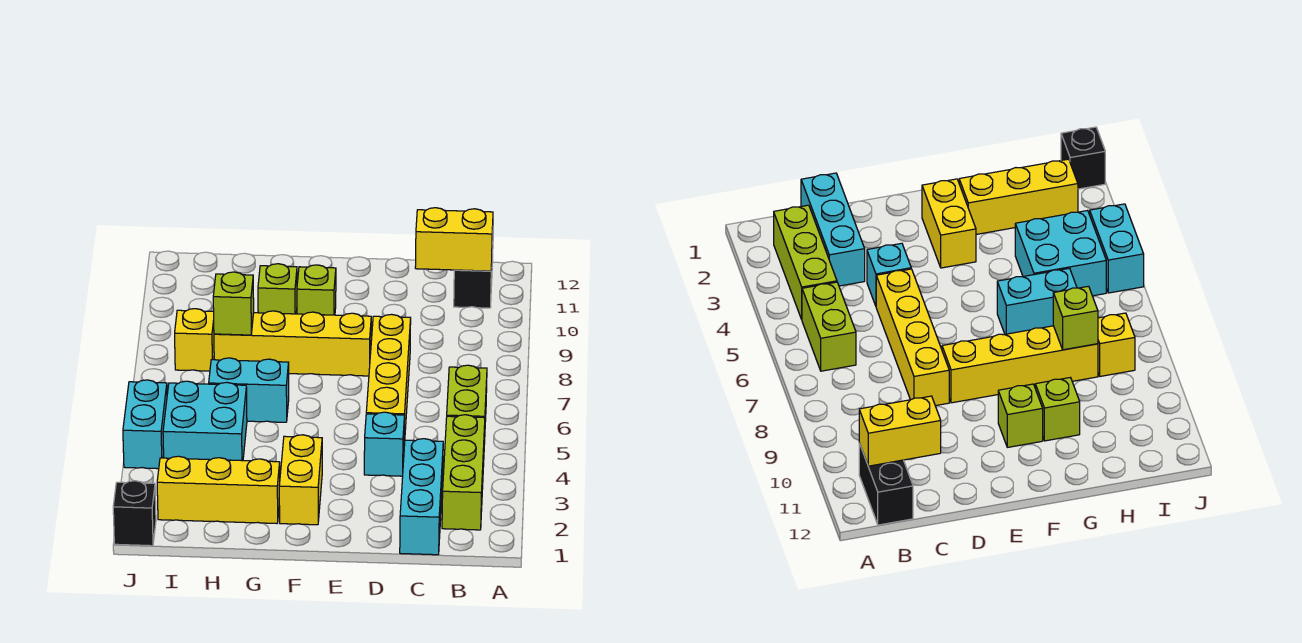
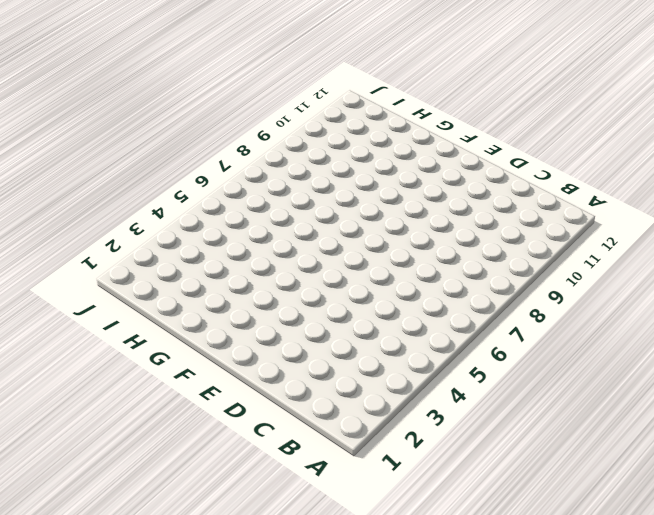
none -> lime 1x3 brick [442,415,485,530]
none -> lime 1x2 brick [447,365,487,444]
none -> black 1x2 brick [454,241,493,308]

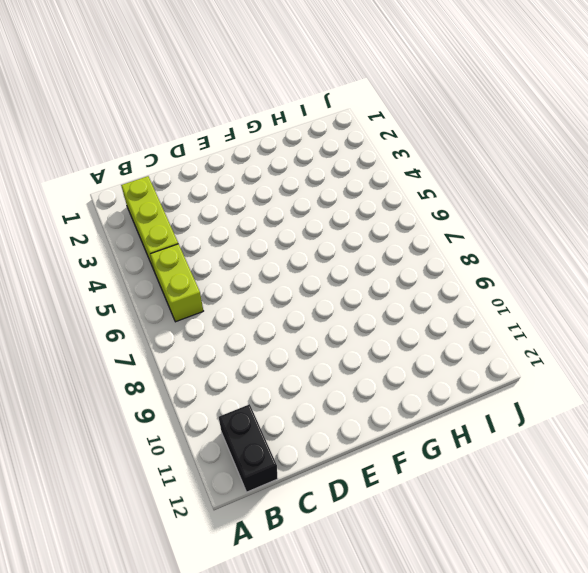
none -> cyan 1x3 brick [400,439,443,555]
none -> cyan 1x1 brick [364,412,404,476]
none -> yellow 1x4 brick [366,314,411,445]

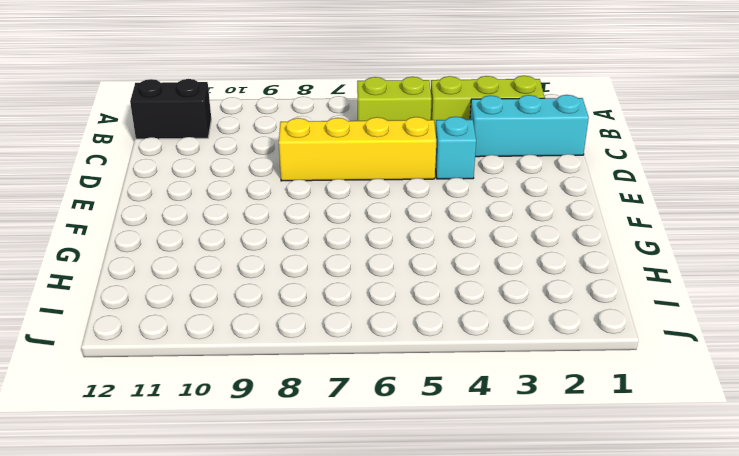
none -> yellow 1x4 brick [214,311,371,376]
none -> yellow 1x2 brick [279,435,322,525]
none -> lime 1x1 brick [297,265,336,315]

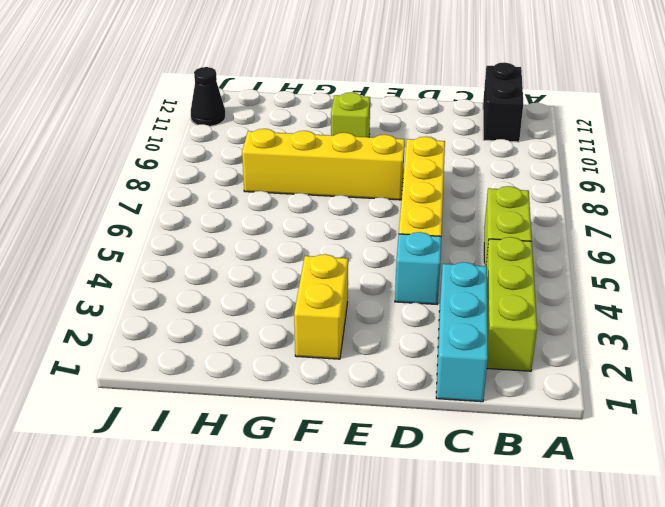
black 1x1 cone [191,67,225,126] -> none
none -> yellow 1x3 brick [157,456,280,523]
none -> cyan 1x2 brick [209,358,289,422]
none -> lime 1x1 brick [258,264,297,314]

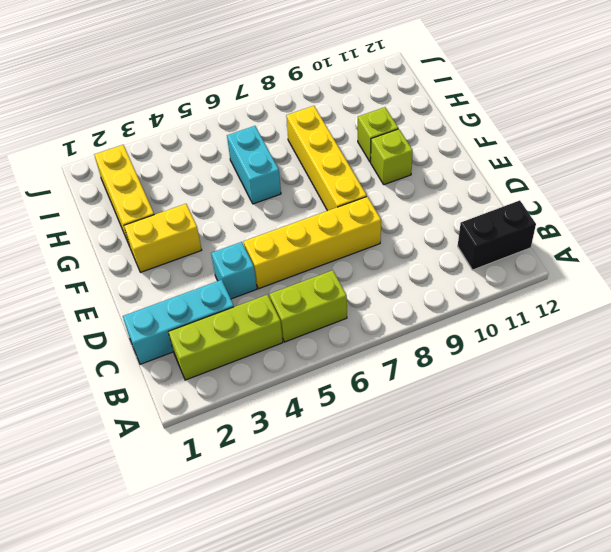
none -> cyan 2x2 brick [163,381,247,461]
none -> yellow 1x1 brick [175,309,214,371]
none -> black 1x1 brick [113,481,156,546]

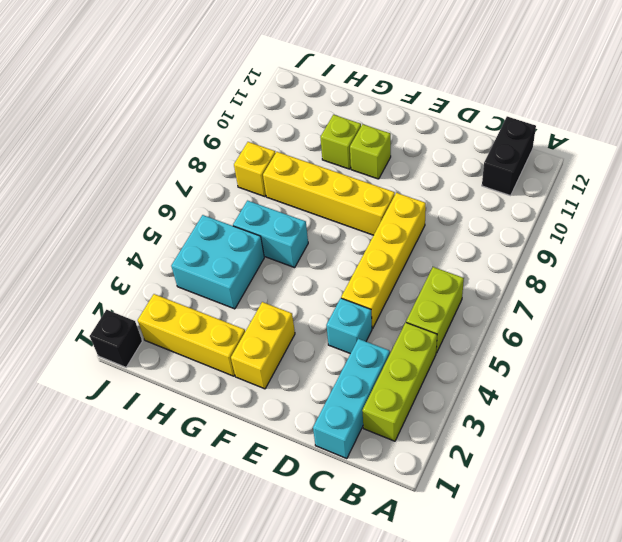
none -> cyan 1x2 brick [123,380,167,469]
none -> yellow 1x2 brick [415,208,493,271]
none -> lime 1x1 brick [213,272,254,335]

